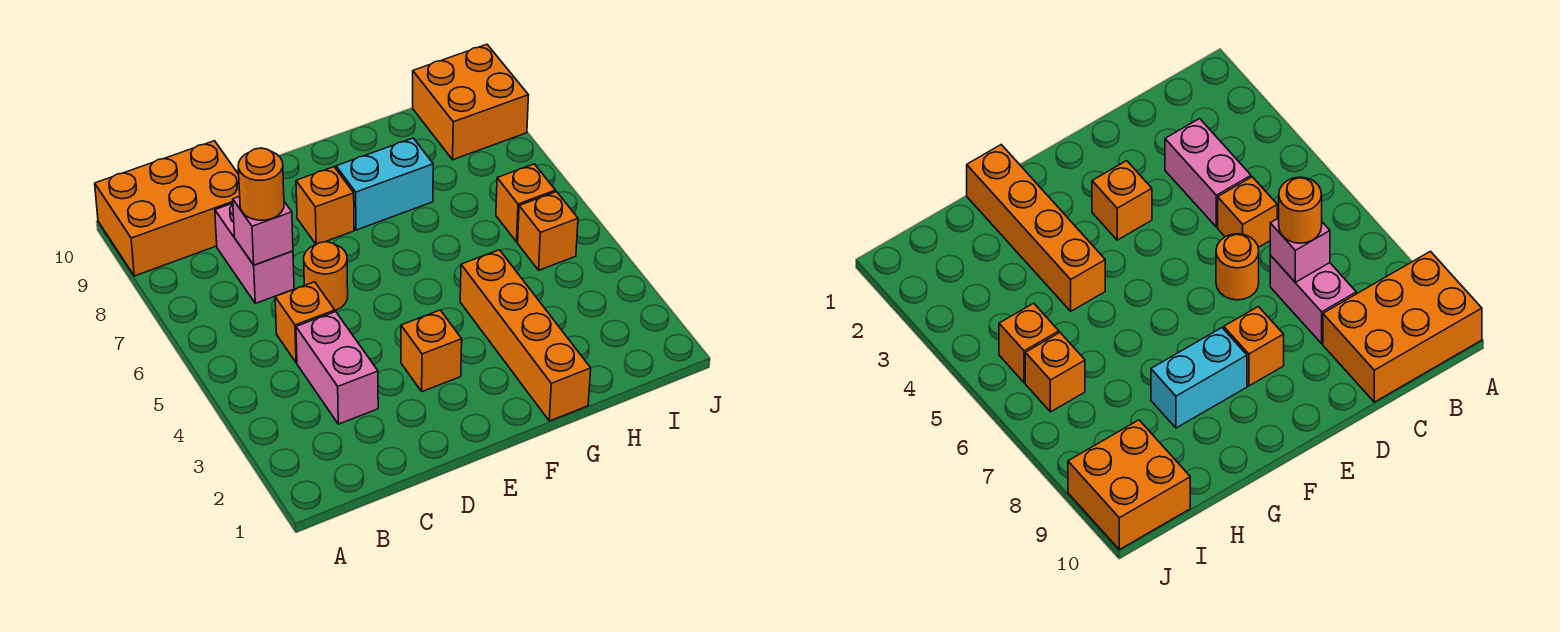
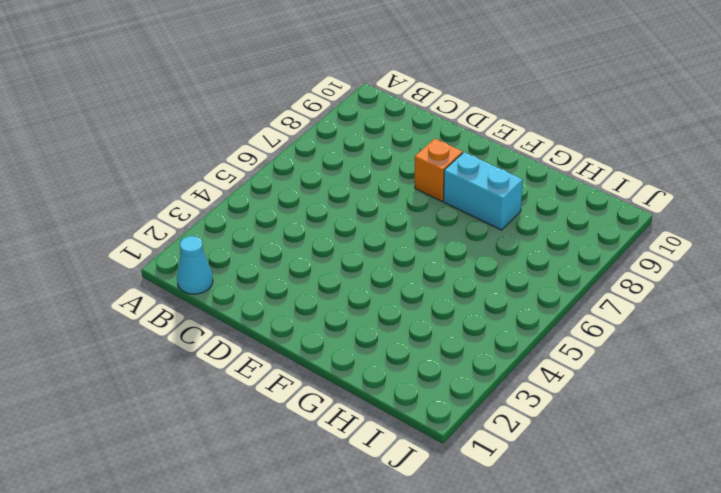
cyan 1x1 cone [177,236,213,294] -> none
none -> orange 2x3 brick [95,141,240,276]
none -> pink 1x2 brick [296,312,378,424]
none -> orange 1x1 brick [275,282,335,363]

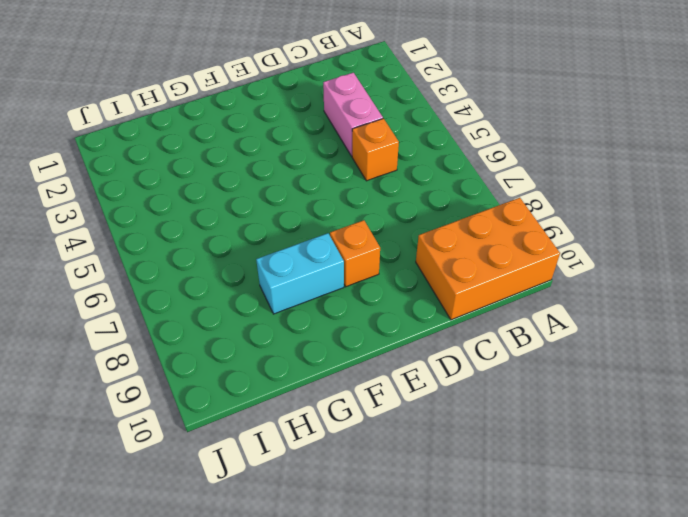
none -> pink 1x2 brick [215,203,294,303]
none -> orange 1x1 round brick [304,242,348,310]
none -> orange 1x1 brick [401,310,462,392]

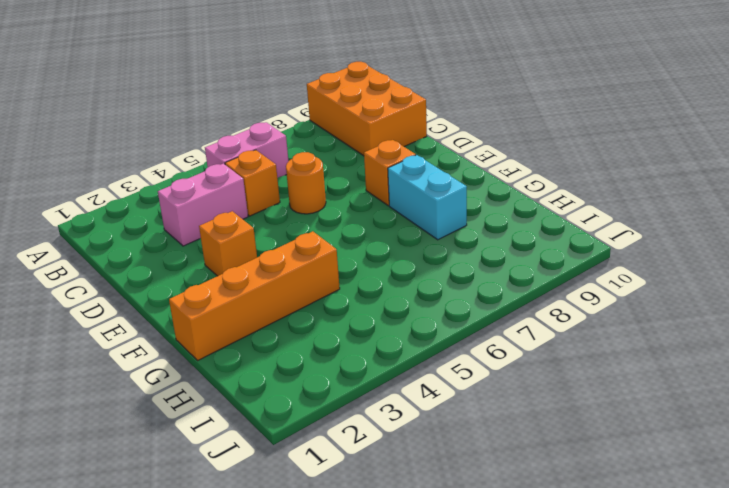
pink 1x2 brick [205,122,288,178] -> pink 1x2 brick moved to [215,203,294,303]
none -> orange 1x1 brick [518,192,578,270]
none -> orange 1x1 brick [496,164,556,242]
none -> orange 2x2 brick [413,44,528,160]

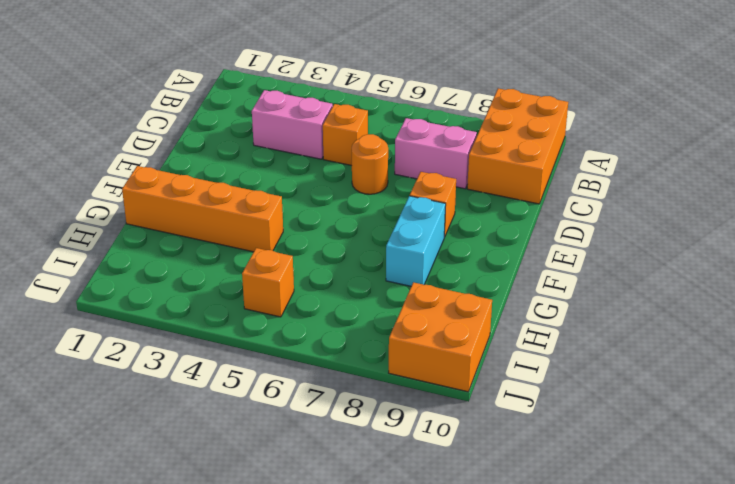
none -> orange 1x1 brick [401,310,462,392]
none -> orange 1x1 brick [496,164,556,242]
none -> pink 1x1 brick [233,196,293,265]

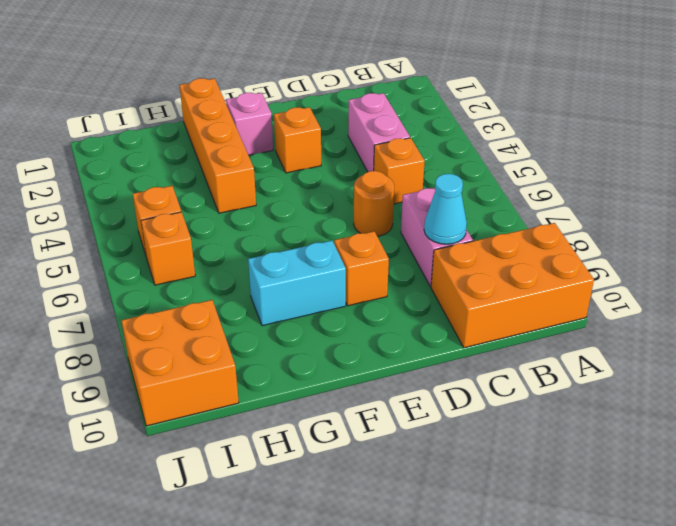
cyan 1x1 cone [424,174,467,244] -> none
pink 1x1 brick [226,93,273,155] -> pink 1x1 brick moved to [233,196,293,265]
none -> orange 1x1 round brick [238,148,284,220]

